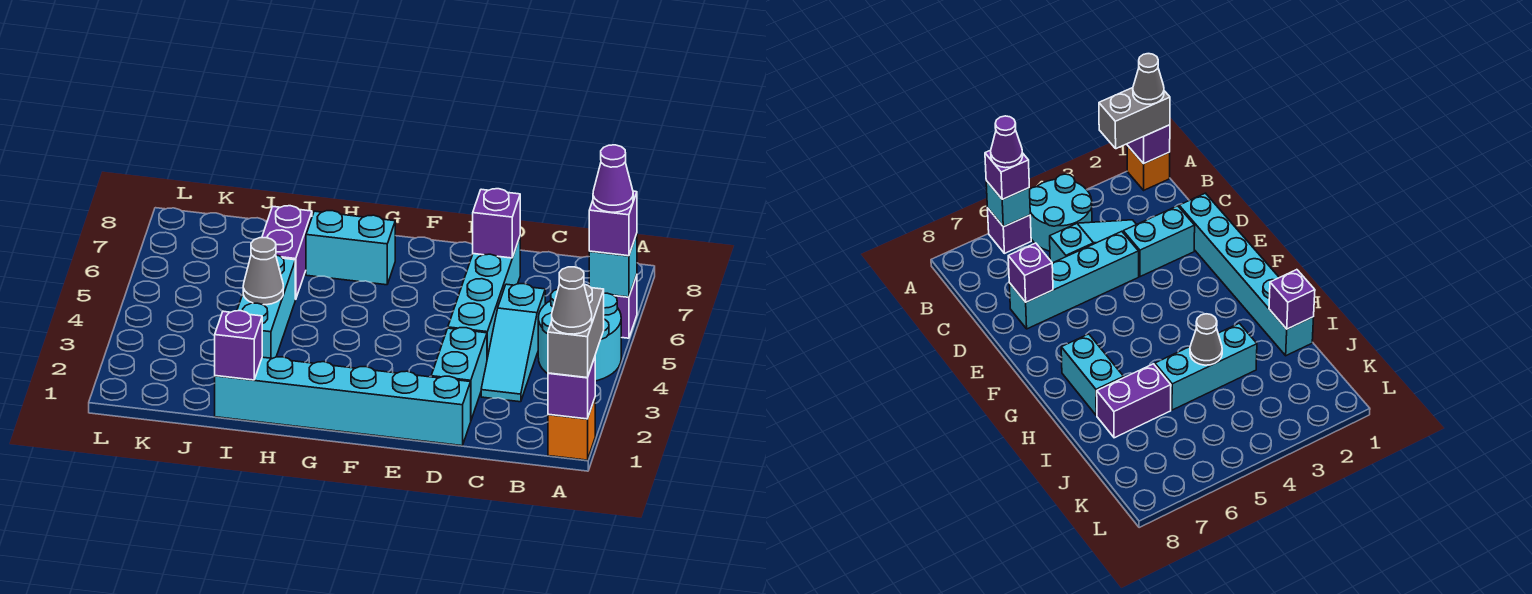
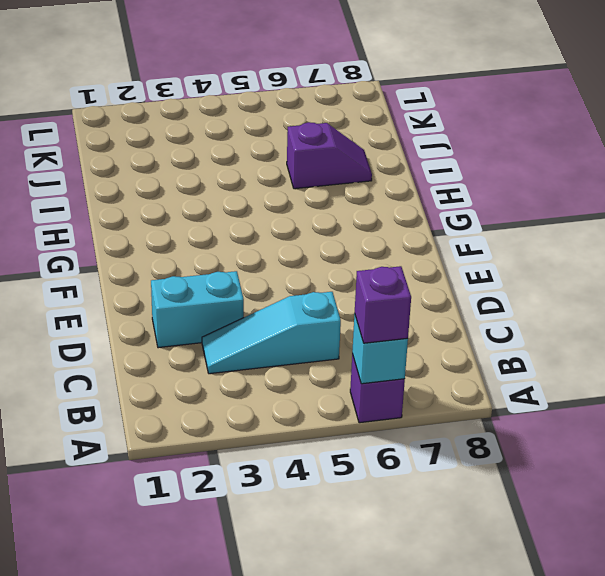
purple 1x2 slope [287,122,372,189] -> purple 1x2 brick [262,206,312,299]
none -> orange 1x1 brick [548,399,595,460]
none -> cyan 2x2 round brick [538,289,621,381]
none -> cyan 1x6 brick [215,357,471,446]

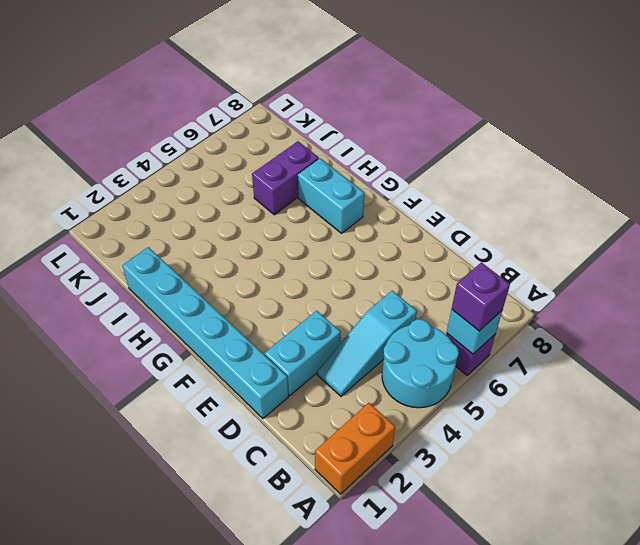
orange 1x2 brick [315,403,395,494] -> orange 1x1 brick [548,399,595,460]
none -> cyan 1x4 brick [448,237,520,358]
none -> cyan 1x3 brick [237,255,295,359]
none -> purple 1x1 brick [548,357,595,419]

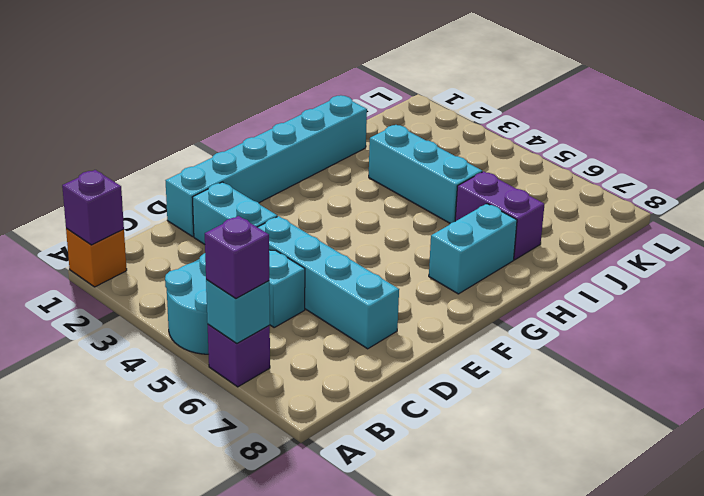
none -> purple 1x1 brick [473,189,520,258]
none -> purple 1x1 brick [215,311,262,380]
none -> grey 1x1 cone [243,238,283,305]

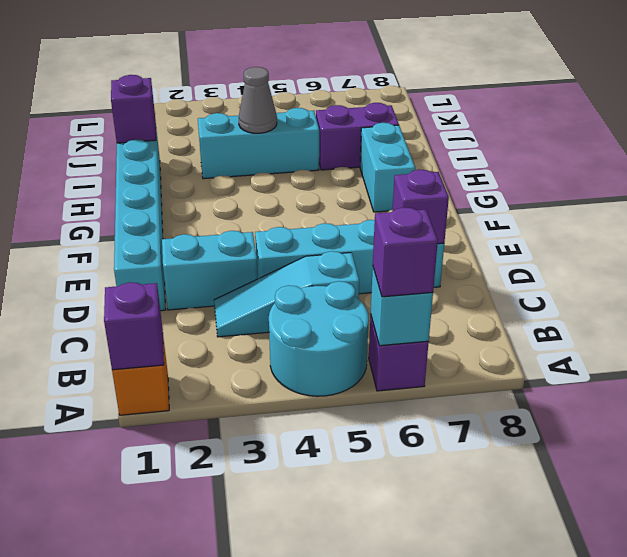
none -> grey 1x2 brick [548,284,604,378]
none -> grey 1x1 cone [552,267,592,334]
none -> purple 1x1 cone [593,145,633,212]

